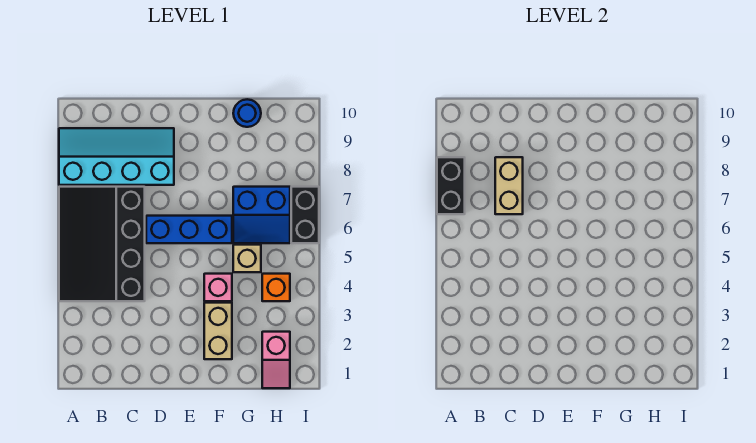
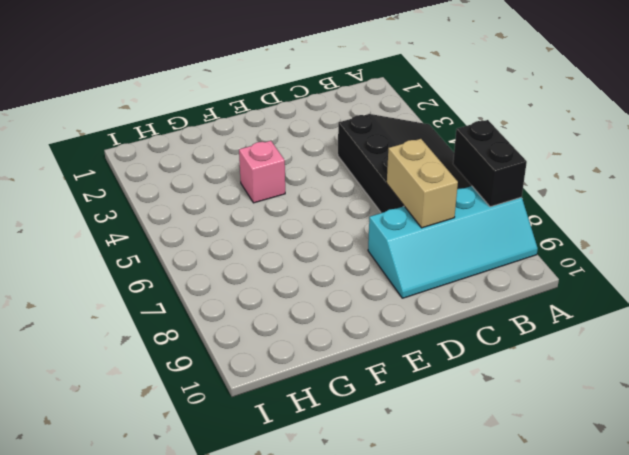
none -> blue 1x3 brick [146,216,232,243]
none -> tan 1x2 brick [204,303,232,359]
none -> tan 1x1 brick [233,245,261,272]

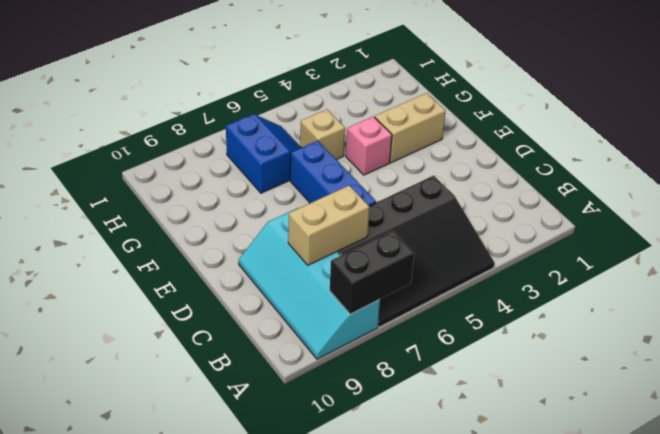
none -> blue 1x1 round brick [233,99,261,127]
none -> pink 1x2 slope [262,332,290,388]
none -> orange 1x1 brick [262,274,290,301]

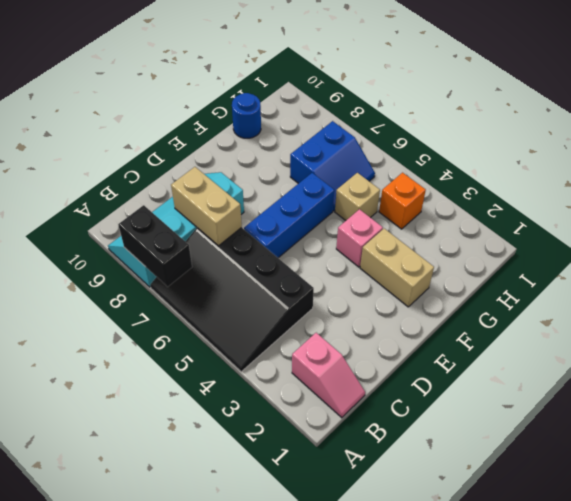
pink 1x2 slope [292,333,365,418] -> pink 1x2 slope moved to [262,332,290,388]
none -> black 1x2 brick [291,187,319,243]

